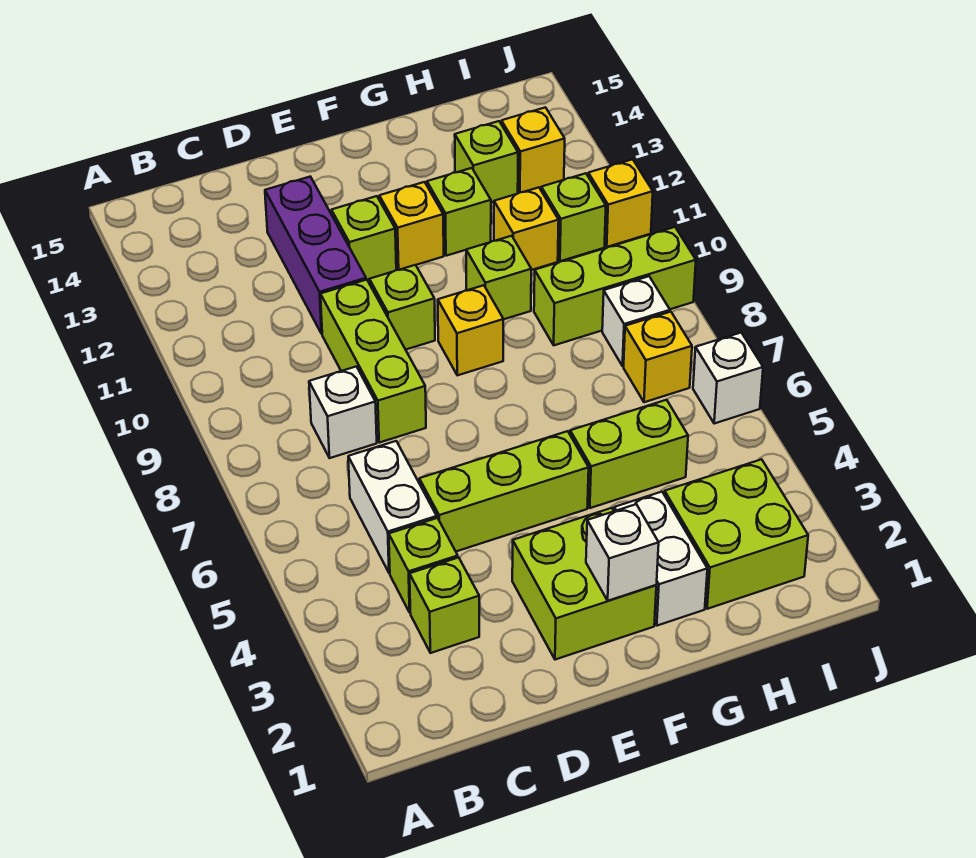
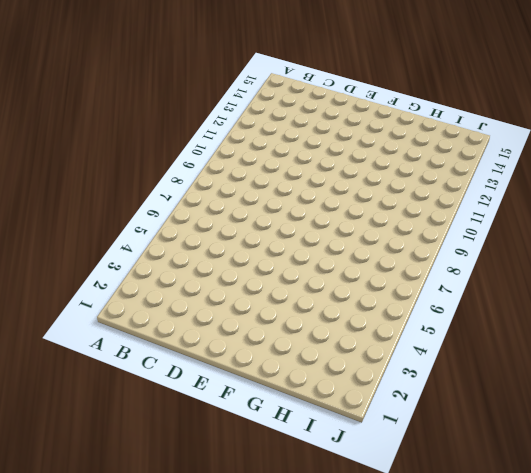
none -> lime 1x1 brick [410,558,479,653]
none -> lime 1x1 brick [389,518,458,612]
none -> white 1x2 brick [348,441,437,573]

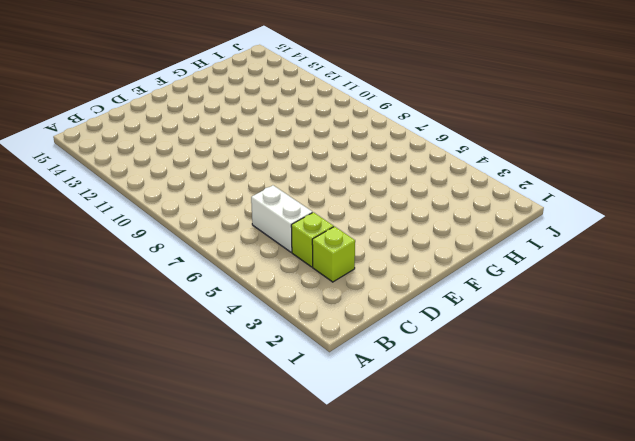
none -> white 1x1 brick [309,366,377,458]
none -> lime 1x3 brick [419,431,589,551]
none -> lime 1x3 brick [320,280,426,443]

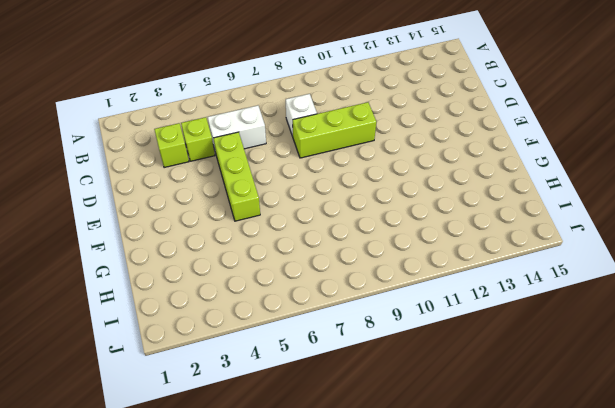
none -> purple 1x3 brick [265,177,366,334]
none -> lime 2x2 brick [512,508,656,660]
none -> lime 1x1 brick [369,265,435,350]

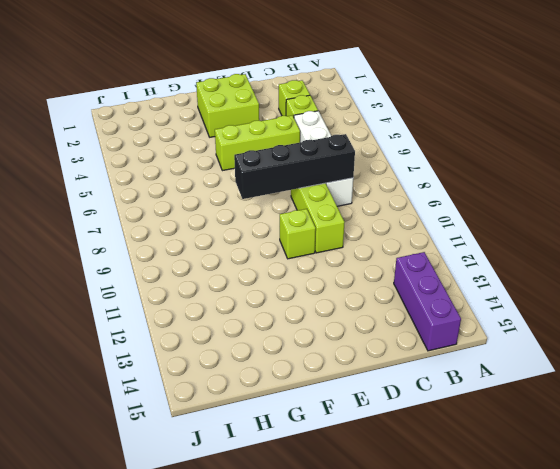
purple 1x3 brick [394,252,461,351] -> purple 1x3 brick moved to [265,177,366,334]
black 1x4 brick [234,134,355,199] -> none
none -> lime 1x1 brick [331,196,396,280]
none -> yellow 1x1 brick [438,285,504,375]
none -> yellow 1x1 brick [379,182,444,270]

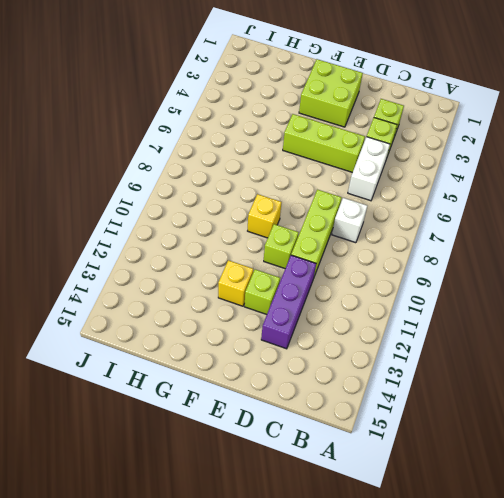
none -> white 1x2 brick [614,492,707,626]
none -> lime 1x2 brick [570,400,688,508]
none -> lime 1x1 brick [466,236,531,319]

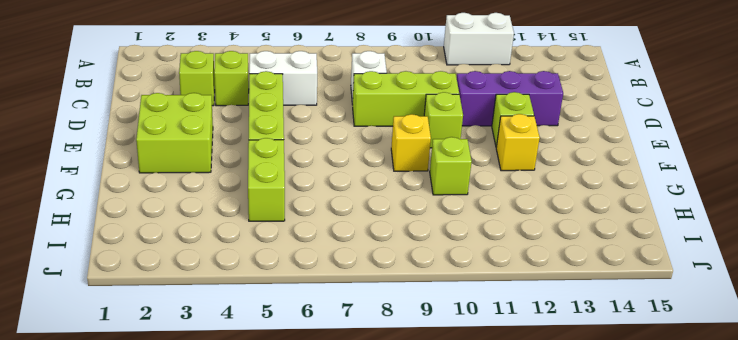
white 1x2 brick [444,13,514,65] -> white 1x2 brick moved to [614,492,707,626]
none -> lime 1x1 brick [427,168,491,256]
none -> lime 2x2 brick [664,459,808,609]
none -> lime 1x3 brick [534,227,696,345]

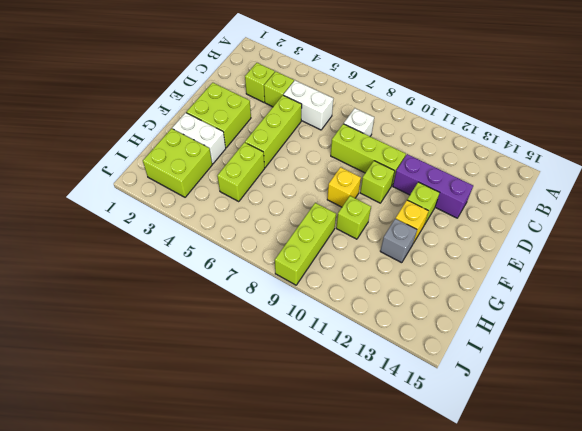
grey 1x1 brick [380,219,417,263] -> lime 1x1 brick [427,168,491,256]
none -> yellow 1x1 brick [494,188,559,270]
none -> lime 1x1 brick [455,121,518,203]
none -> yellow 1x1 brick [624,312,692,402]

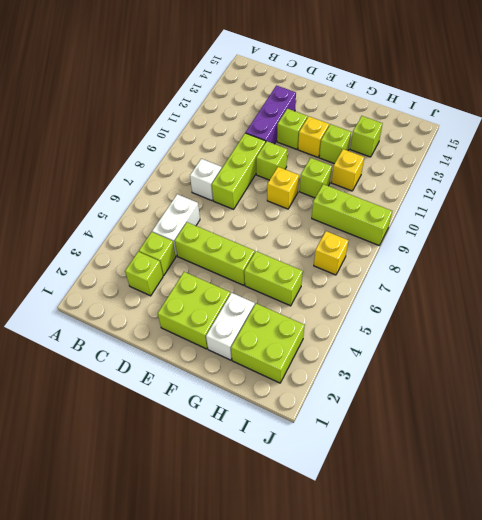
none -> white 1x1 brick [602,276,670,366]
none -> lime 1x1 brick [541,173,606,261]
none -> yellow 1x1 brick [501,107,565,193]

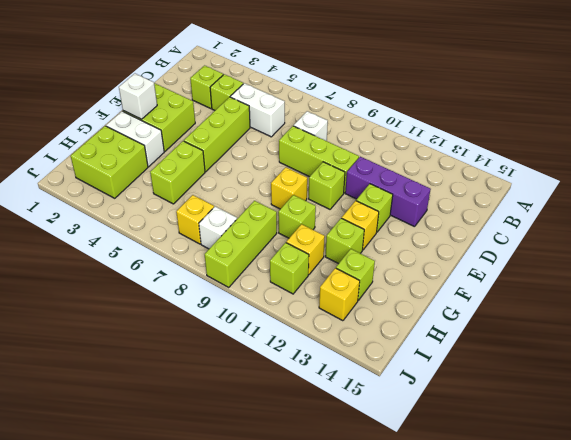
none -> white 1x1 brick [693,333,763,424]
none -> yellow 1x1 brick [588,159,653,247]

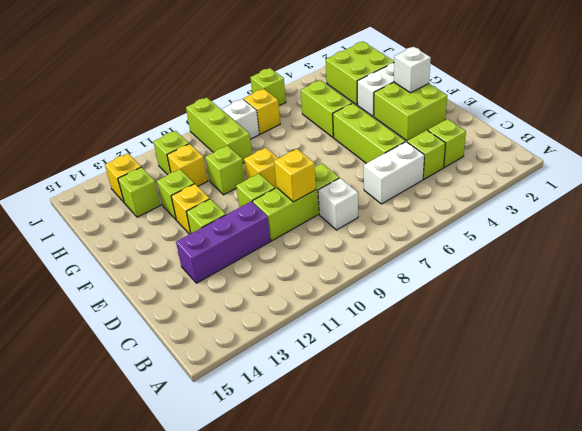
yellow 1x1 brick [274,149,316,202] -> yellow 1x1 brick moved to [588,159,653,247]
lime 1x1 brick [250,68,286,106] -> white 1x1 brick [693,333,763,424]

